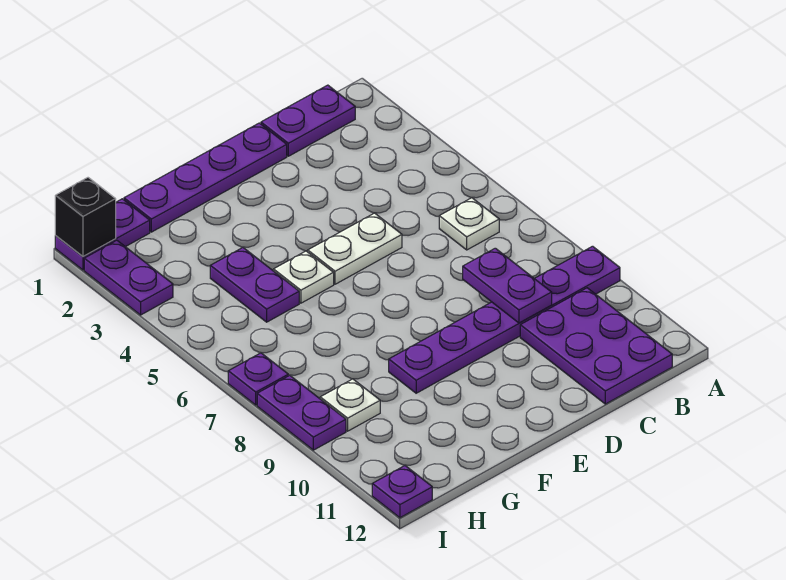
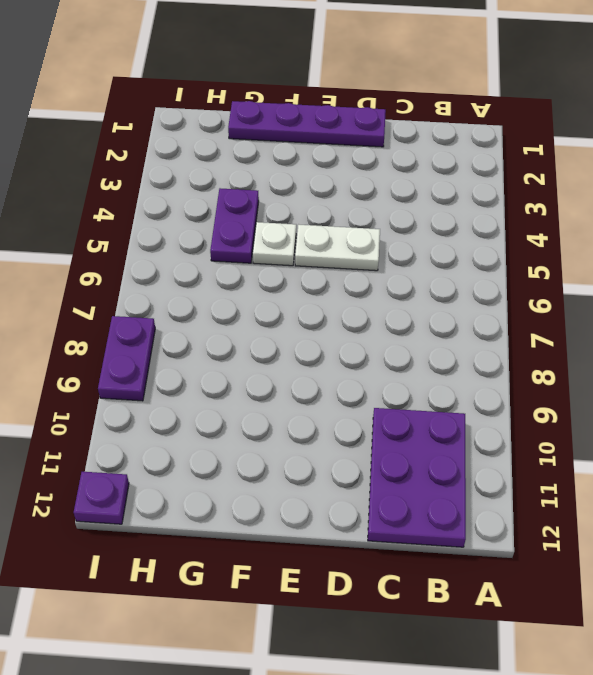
none -> purple 1x6 plate [389,246,620,393]
none -> purple 1x2 plate [261,85,355,156]
none -> white 1x1 plate [439,198,499,250]

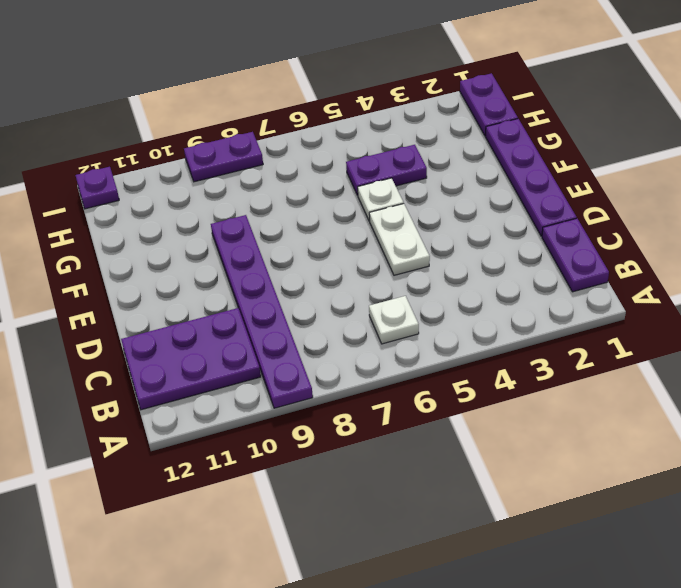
none -> white 1x1 plate [320,379,380,431]
none -> purple 1x2 plate [84,240,173,315]
none -> purple 1x1 plate [228,353,288,405]

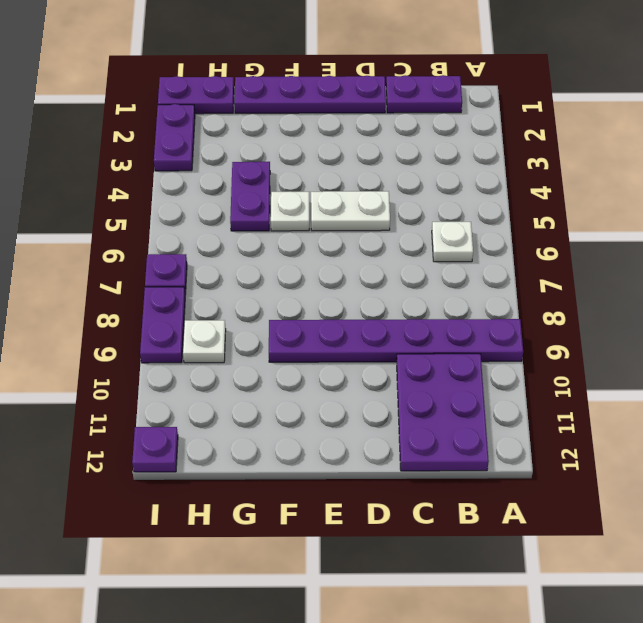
none -> purple 1x2 plate [463,248,552,323]
none -> black 1x1 brick [55,178,116,257]

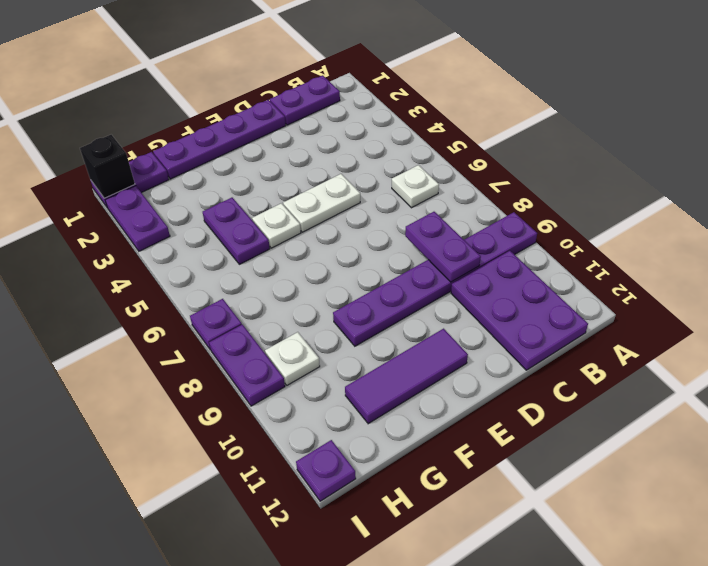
purple 1x3 tile [345,329,468,424] -> none

